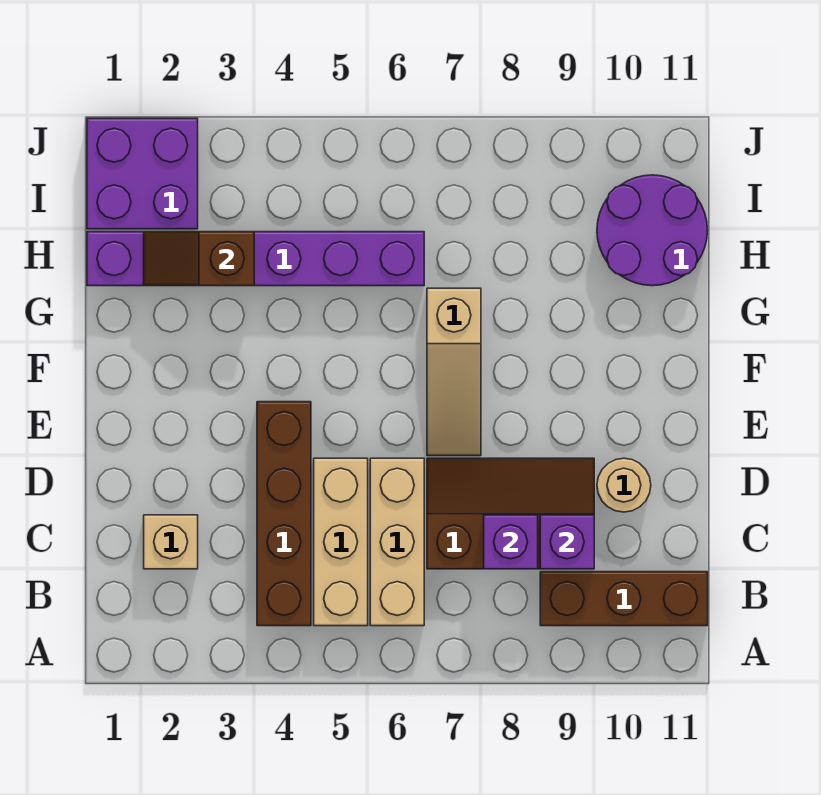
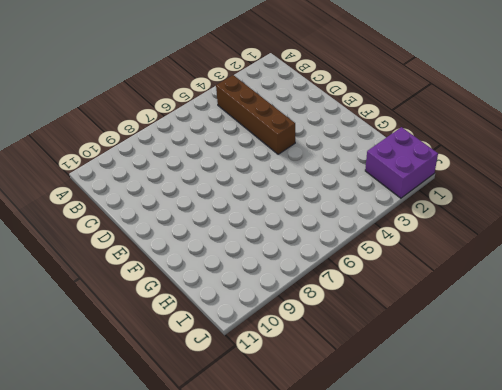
none -> tan 1x3 brick [314,458,368,626]
none -> tan 1x3 brick [370,458,424,626]
none -> brown 1x3 brick [540,572,708,626]

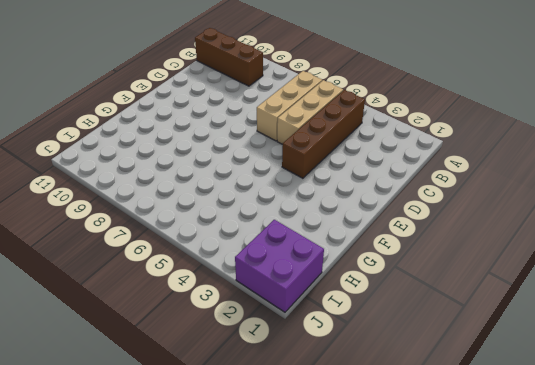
none -> tan 1x1 brick [144,515,198,569]
none -> brown 2x3 slope [427,458,594,569]
none -> tan 1x1 round brick [597,458,651,512]

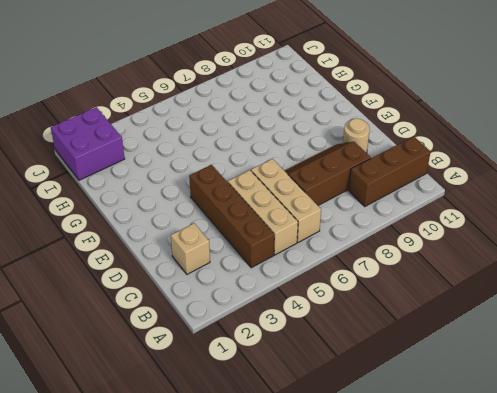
none -> tan 1x3 slope [427,288,481,456]
none -> purple 1x6 brick [87,232,424,286]
none -> purple 2x2 round brick [597,175,708,286]

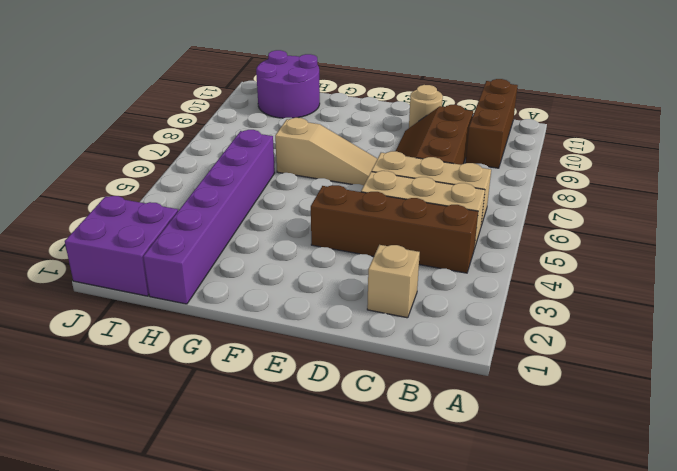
none -> purple 1x1 brick [484,515,538,569]
none -> purple 1x1 brick [540,515,594,569]
none -> brown 1x2 slope [144,232,254,286]

